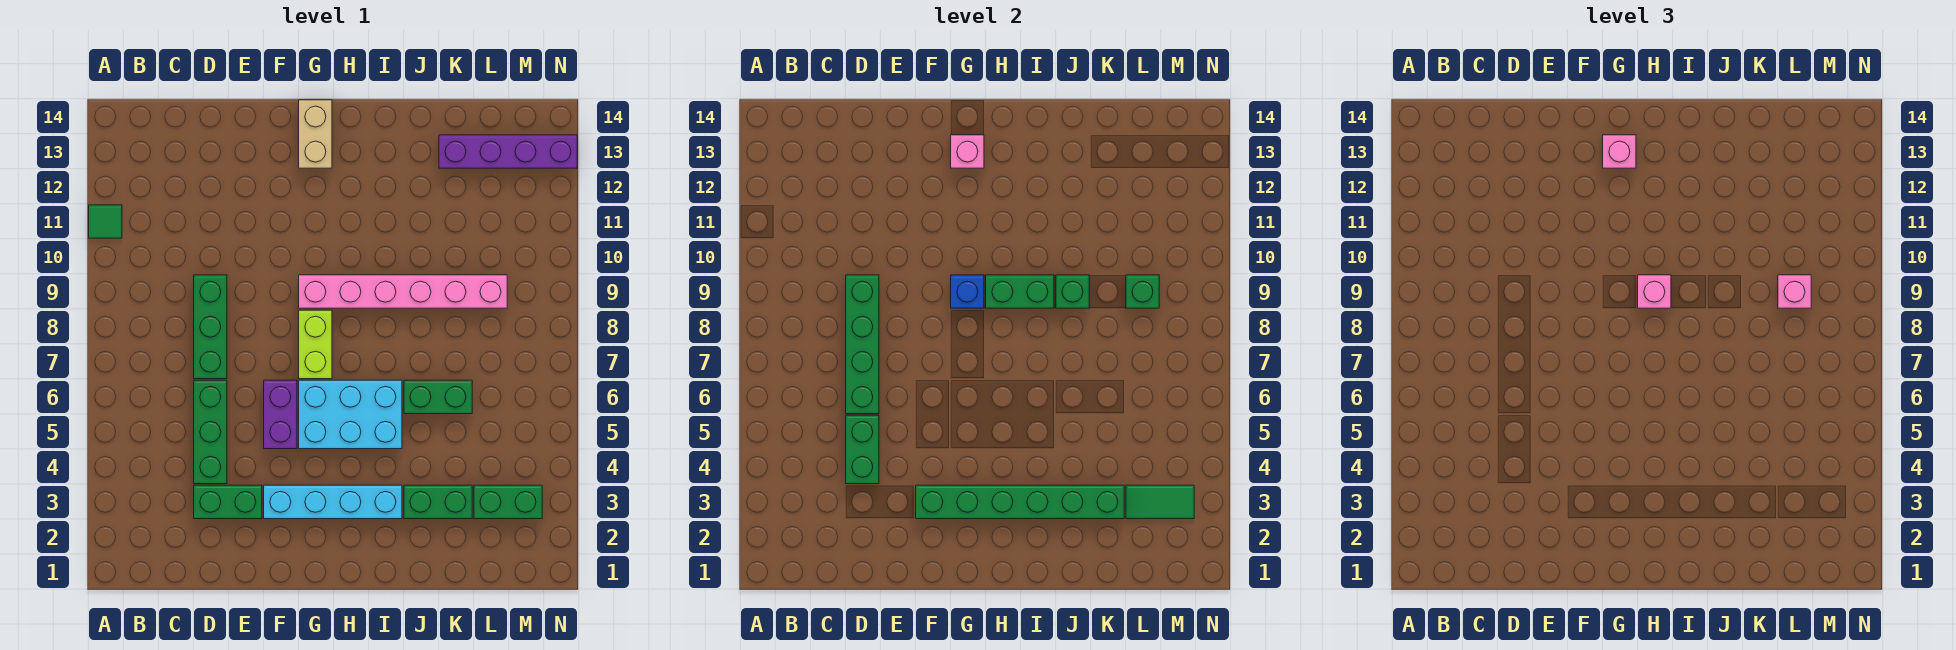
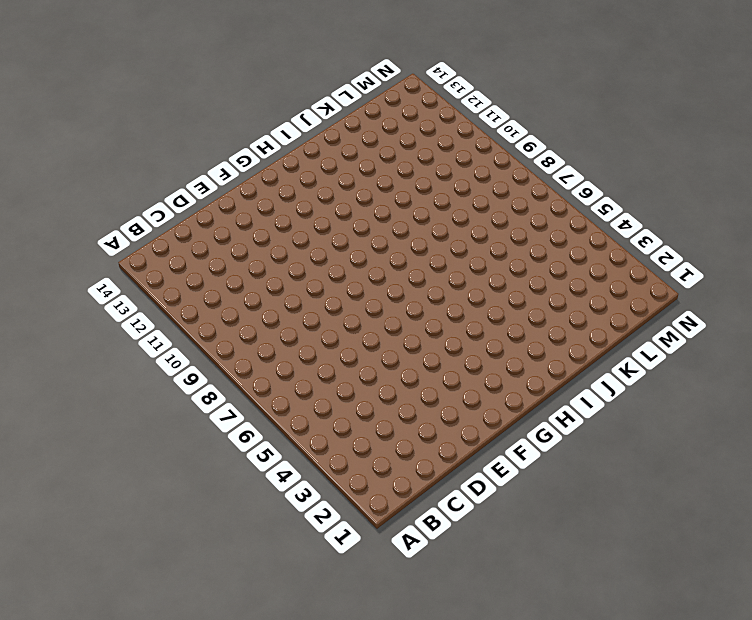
none -> green 1x1 tile [89,205,122,238]
none -> green 1x2 brick [194,485,262,519]
none -> green 1x3 brick [194,380,227,484]

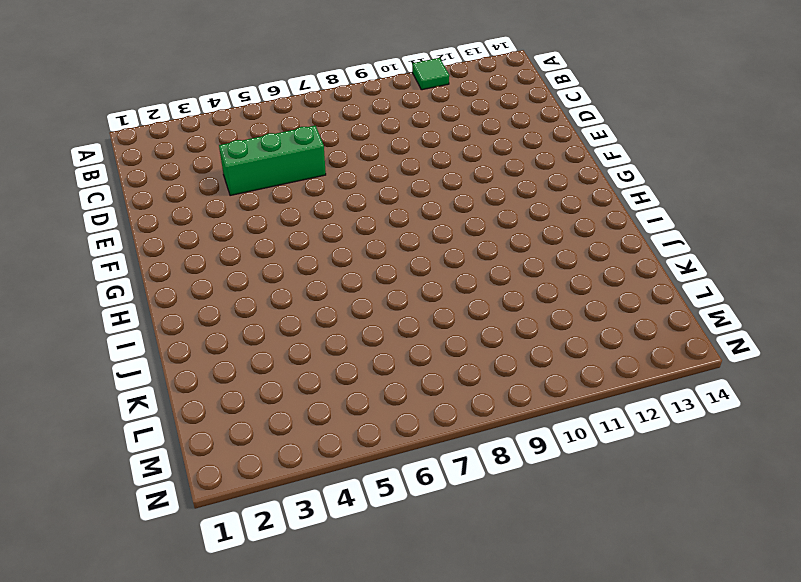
none -> green 1x2 brick [194,485,262,519]
none -> green 1x3 brick [194,275,227,379]
none -> cyan 1x4 brick [264,485,402,519]

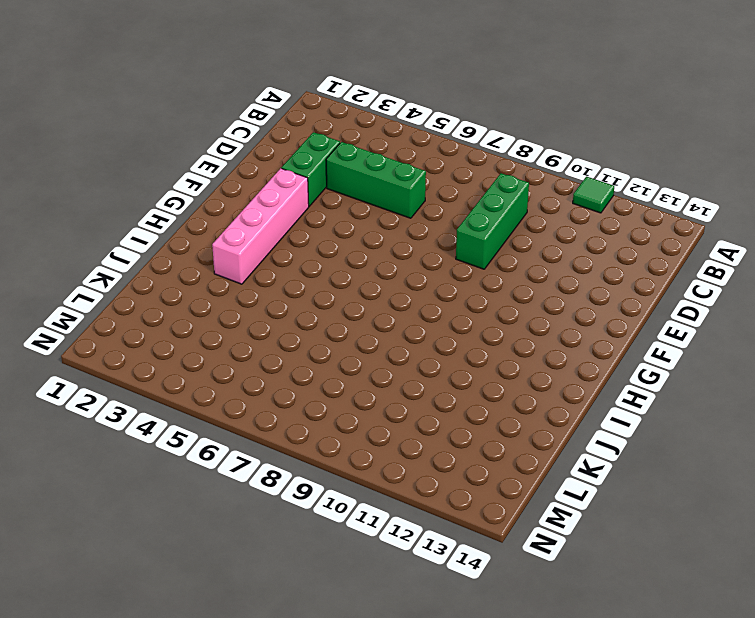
green 1x3 brick [456,173,529,269] -> green 1x3 brick turned to [194,275,227,379]
pink 1x4 brick [212,168,309,284] -> cyan 1x4 brick [264,485,402,519]
none -> purple 1x2 brick [264,380,297,449]
none -> cyan 2x3 brick [299,380,402,449]
none -> lime 1x2 brick [299,310,332,379]

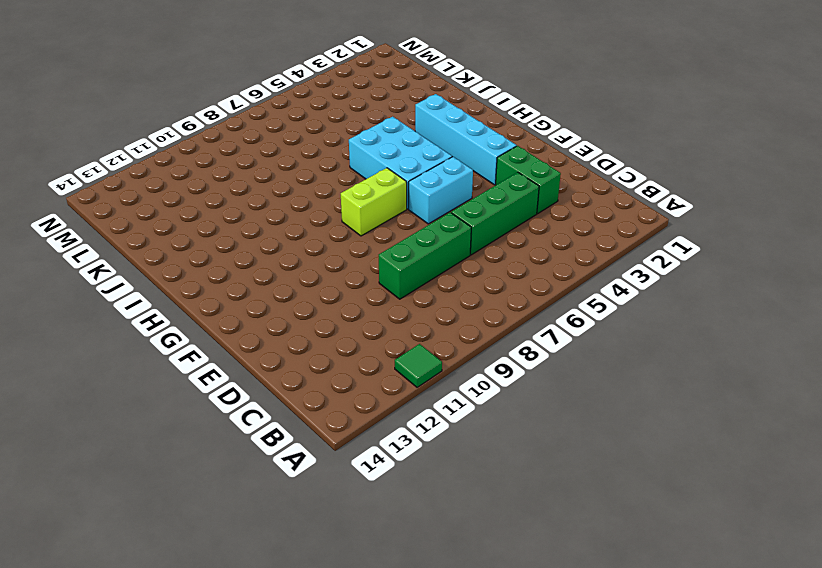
cyan 1x2 brick [409,157,473,224] -> purple 1x2 brick [264,380,297,449]
none -> pink 1x6 brick [299,275,507,308]
none -> tan 1x2 brick [299,100,332,168]
none -> green 1x2 brick [404,485,472,519]

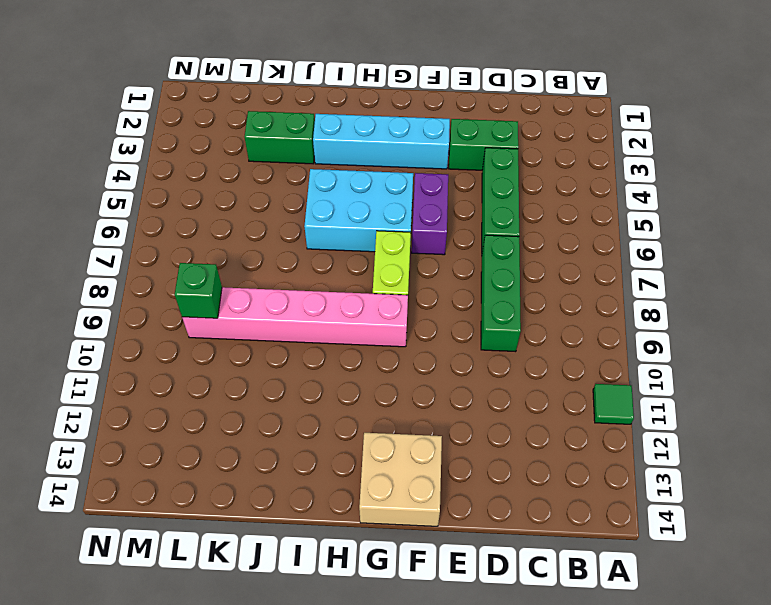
tan 2x2 brick [359,433,442,526] -> tan 1x2 brick [299,100,332,168]
none -> green 1x2 brick [404,380,472,414]
none -> purple 1x4 brick [439,135,577,168]
none -> green 1x2 brick [474,485,542,519]

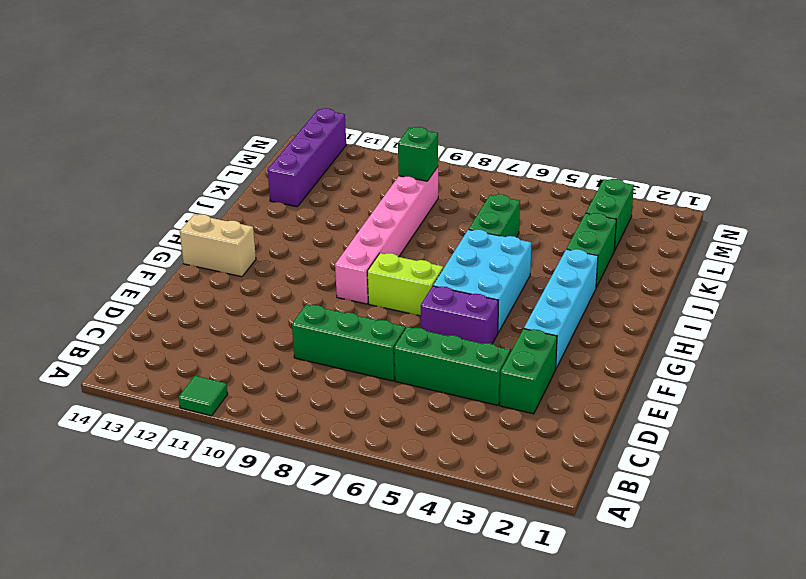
none -> green 1x2 brick [846,415,879,484]
none -> green 1x4 brick [846,275,879,414]
none -> green 1x6 brick [916,485,1124,519]

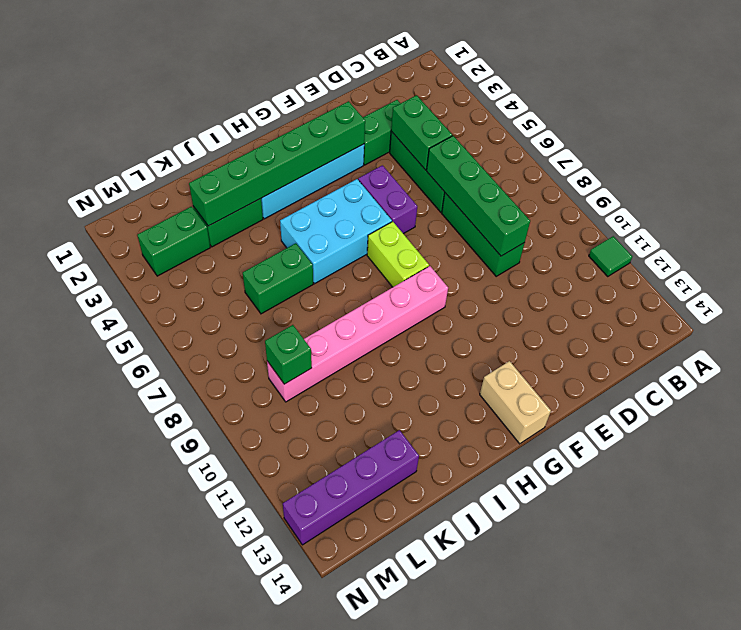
none -> blue 1x1 brick [951,275,984,308]
none -> pink 1x1 brick [951,135,984,168]
none -> green 1x2 brick [986,275,1054,308]

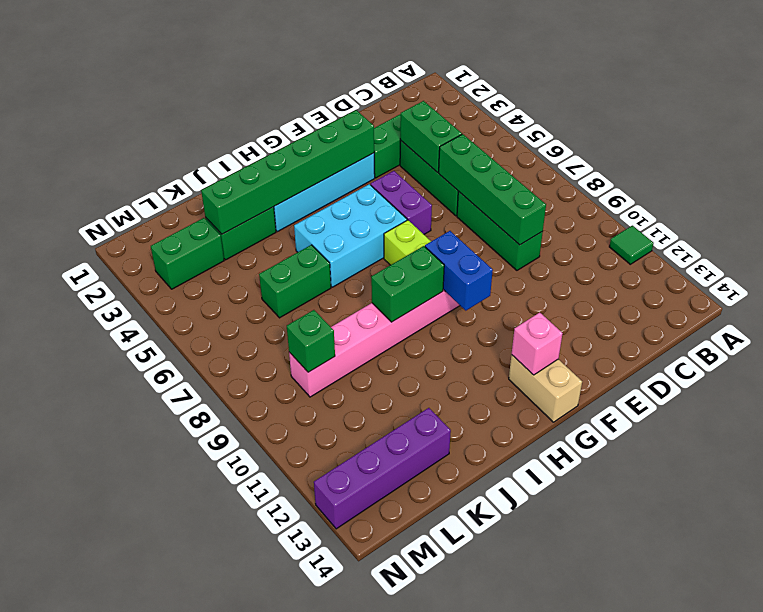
blue 1x2 brick [425,231,493,310] -> blue 1x1 brick [951,275,984,308]
none -> green 1x1 brick [1056,275,1089,308]
none -> green 1x2 tile [1126,485,1194,519]
none -> pink 1x1 brick [1603,135,1636,168]

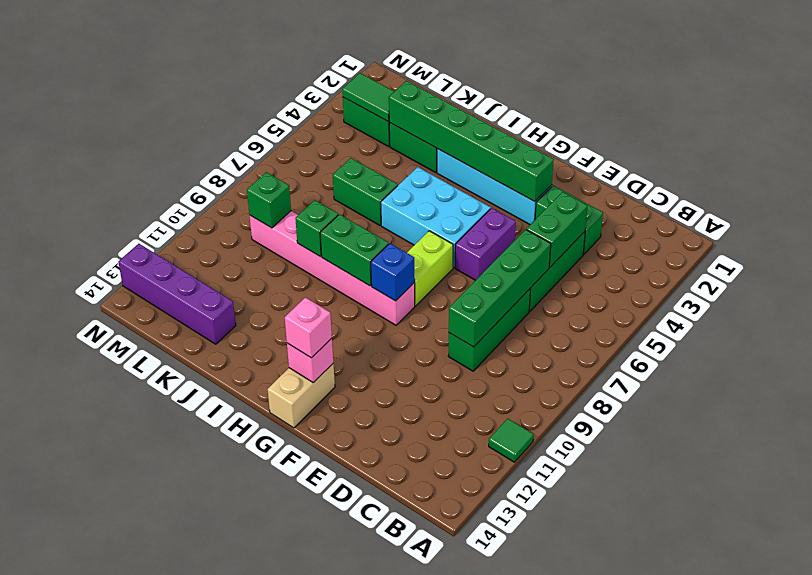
none -> pink 1x1 brick [1638,275,1671,308]
none -> pink 1x1 brick [1778,275,1811,308]

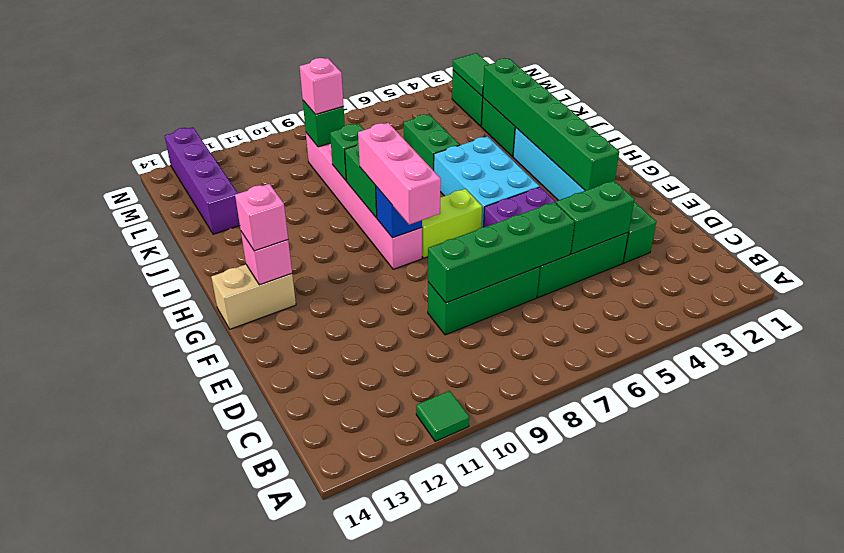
pink 1x3 brick [358,123,441,225] -> pink 1x1 brick [1638,275,1671,308]

